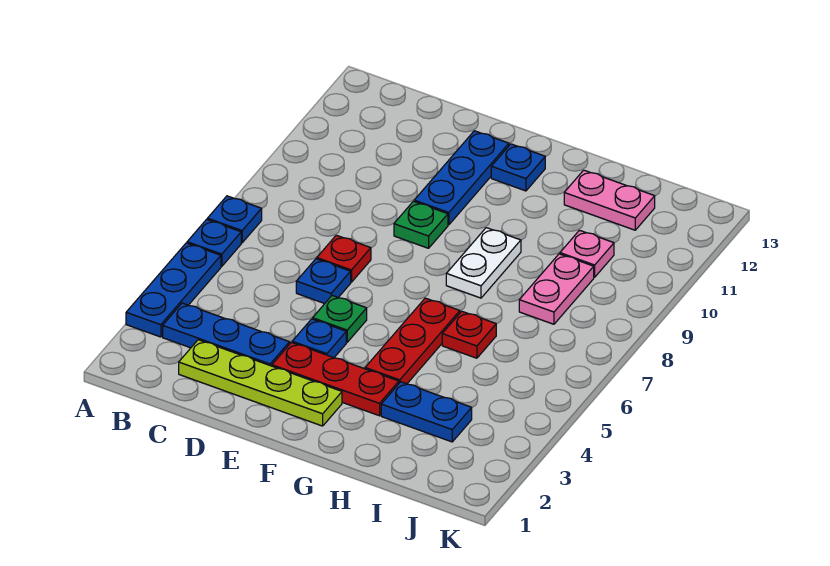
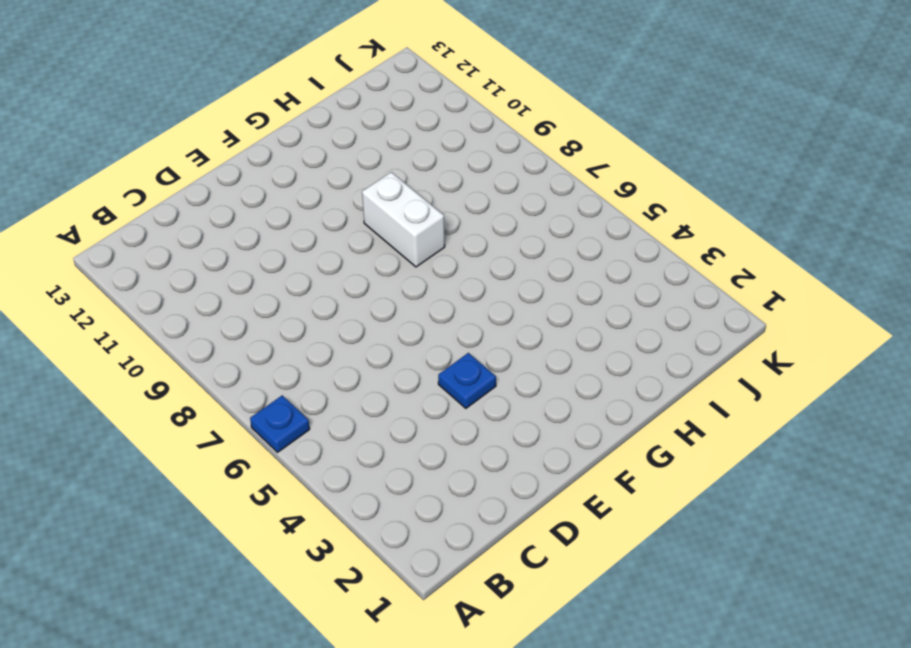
white 1x2 brick [362,172,445,267] -> white 1x2 plate [446,228,521,298]
none -> blue 1x3 plate [126,243,221,337]
none -> blue 1x1 plate [207,196,262,243]
none -> blue 1x3 plate [163,303,290,366]

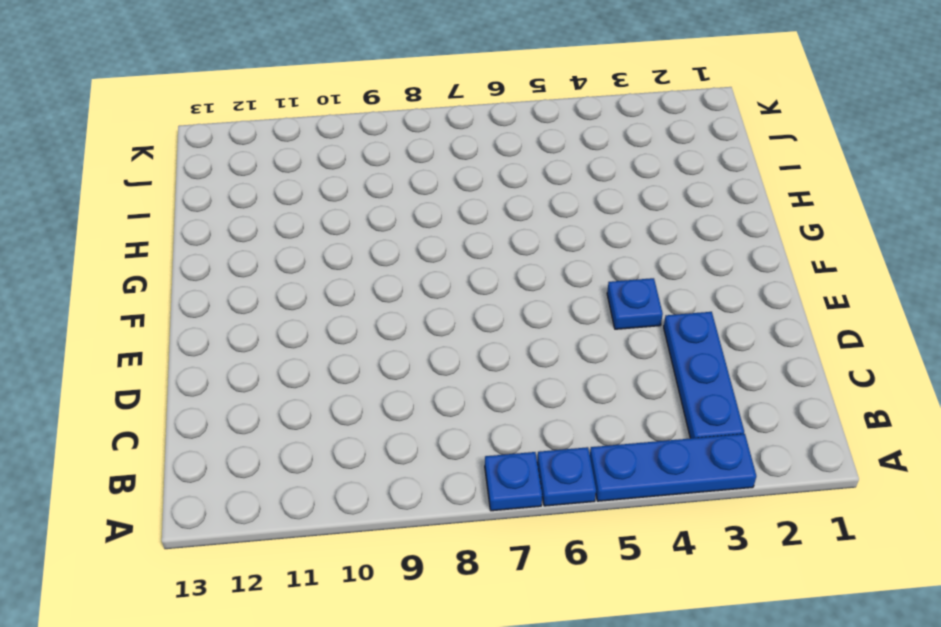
none -> lime 1x4 plate [179,340,342,426]
none -> blue 1x1 plate [296,259,351,304]
none -> red 1x1 plate [317,235,371,282]

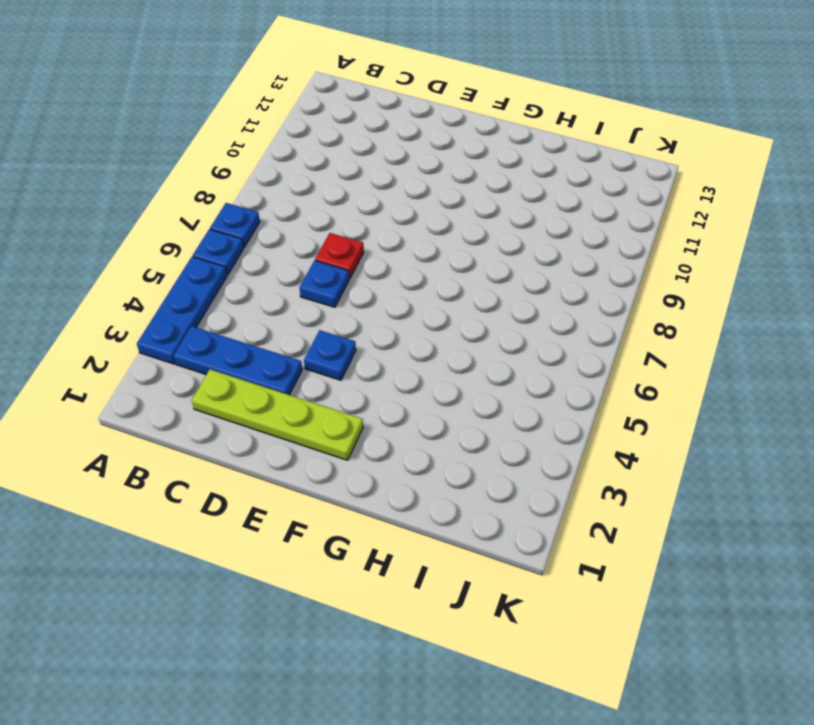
none -> red 1x3 plate [272,342,399,416]
none -> green 1x1 plate [313,296,367,342]
none -> green 1x1 plate [394,201,448,248]

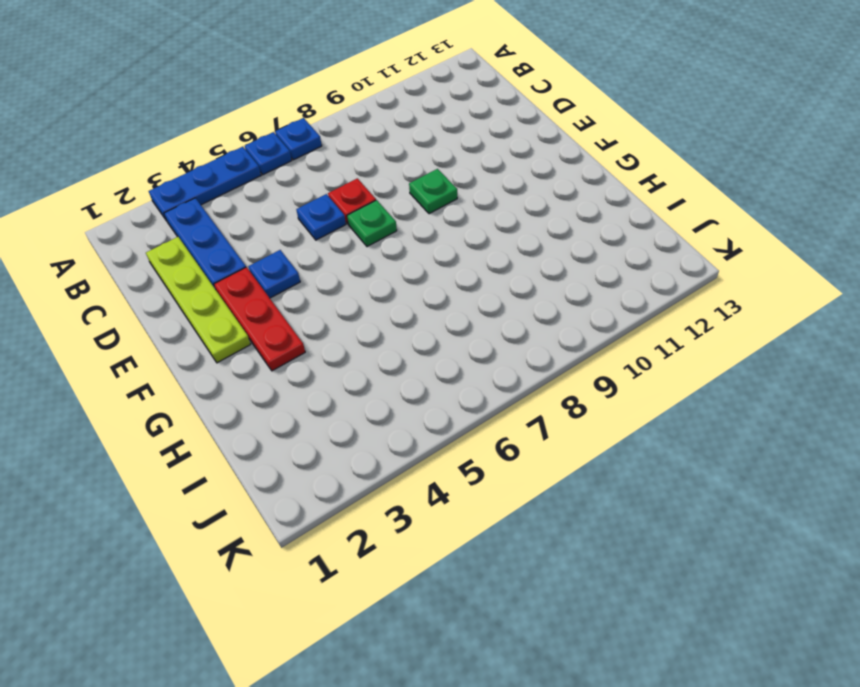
green 1x1 plate [347,200,397,247] -> green 1x1 plate moved to [313,296,367,342]
none -> blue 1x3 plate [414,131,509,225]
none -> blue 1x1 plate [491,144,545,191]
none -> red 1x3 plate [365,298,460,384]

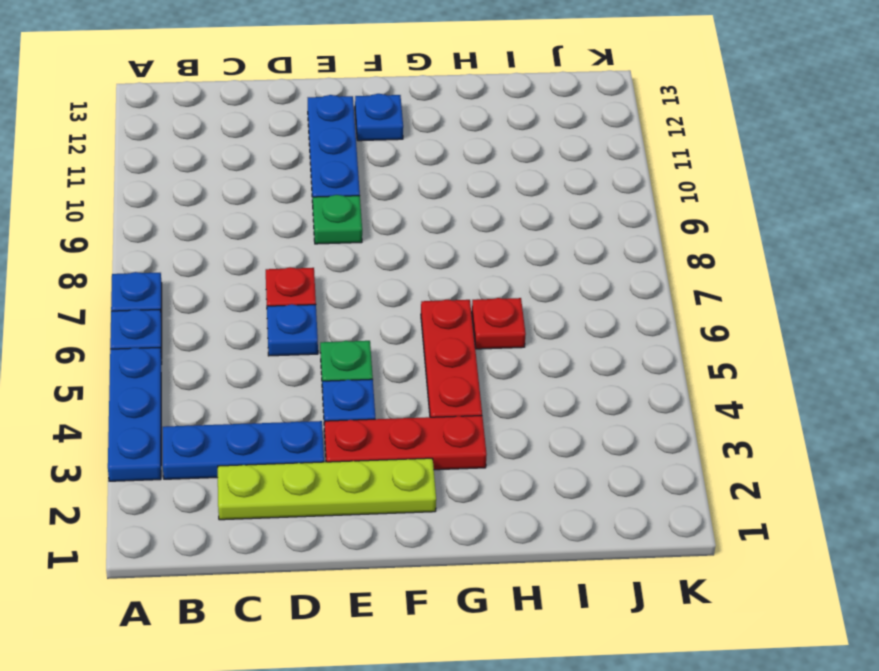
none -> white 1x2 plate [446,228,521,298]
none -> blue 1x2 plate [381,382,472,442]
none -> pink 1x2 plate [564,170,655,230]

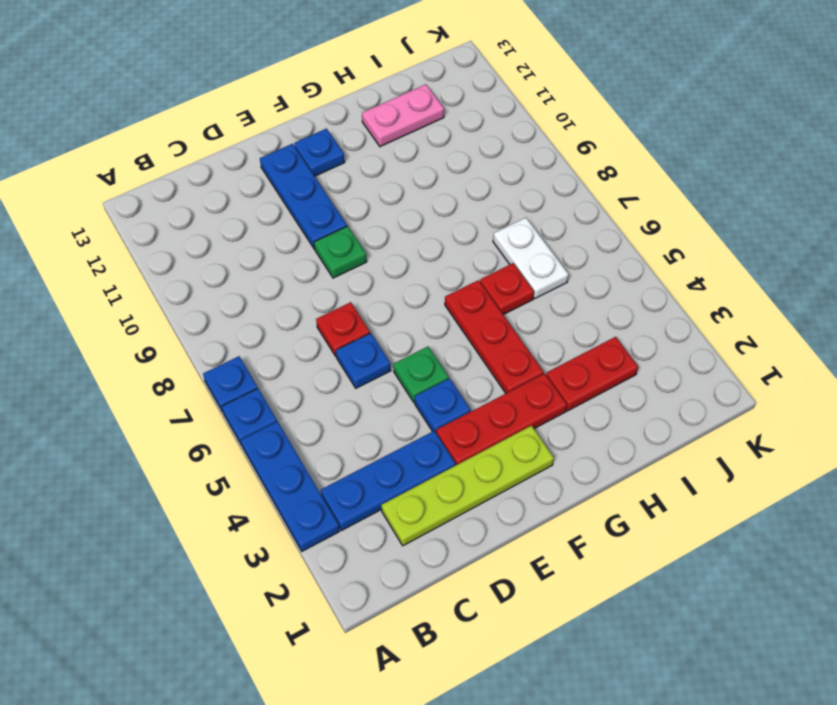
red 1x2 plate [546,337,638,411] -> blue 1x2 plate [381,382,472,442]
white 1x2 plate [493,218,569,298] -> white 1x2 plate moved to [446,228,521,298]
none -> pink 1x2 plate [519,254,594,324]
none -> pink 1x1 plate [560,230,614,277]

